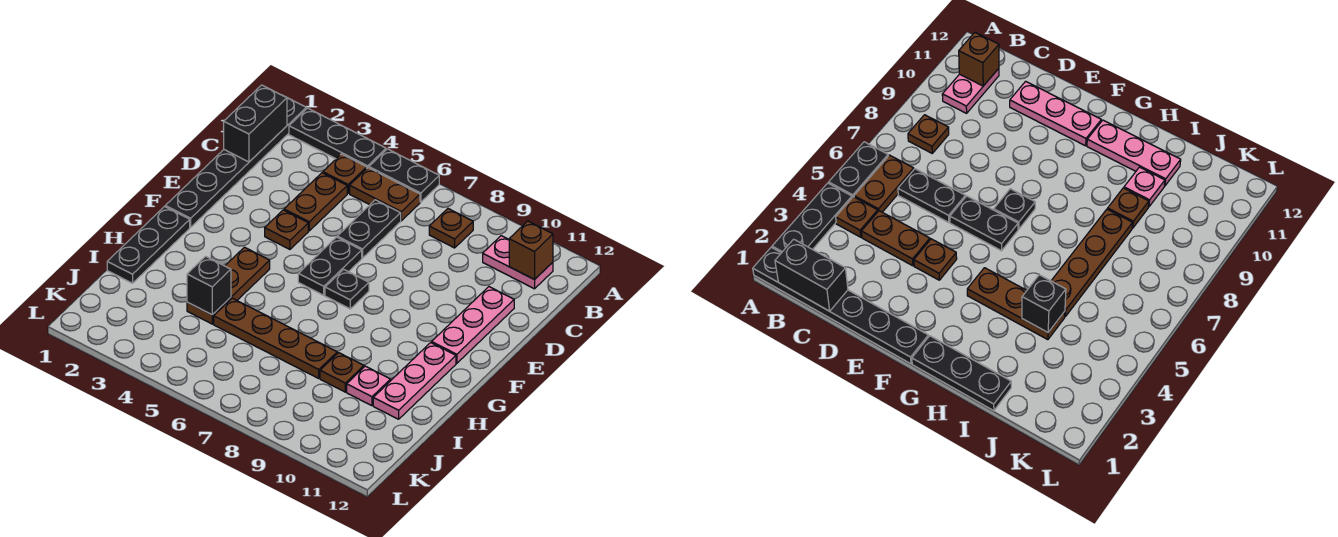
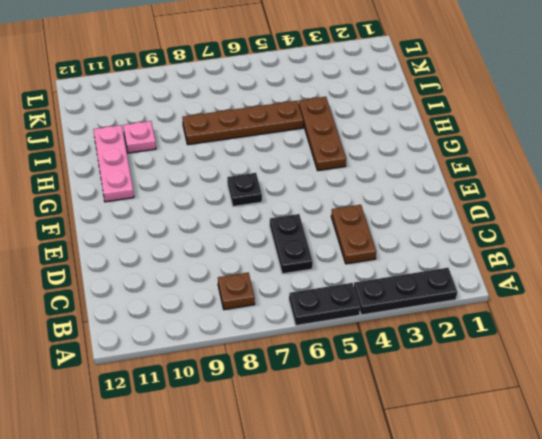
none -> black 1x6 plate [165,98,306,227]
none -> brown 1x1 plate [323,154,367,193]
none -> brown 1x2 plate [350,168,420,221]

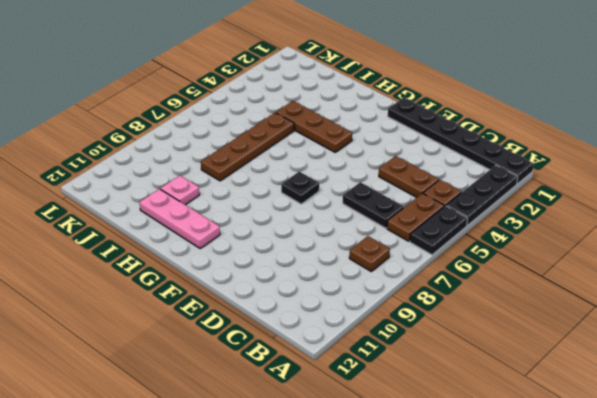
none -> pink 1x2 plate [483,236,553,289]
none -> pink 1x3 plate [432,287,514,363]
none -> brown 1x1 plate [265,210,308,249]

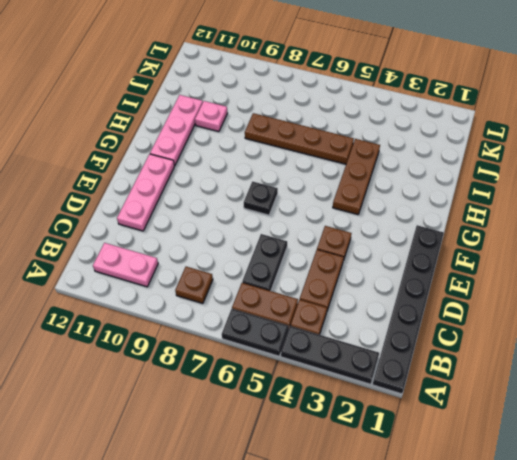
none -> black 1x2 plate [298,237,362,295]
none -> black 1x3 plate [107,207,190,283]
none -> brown 1x1 plate [320,353,364,392]

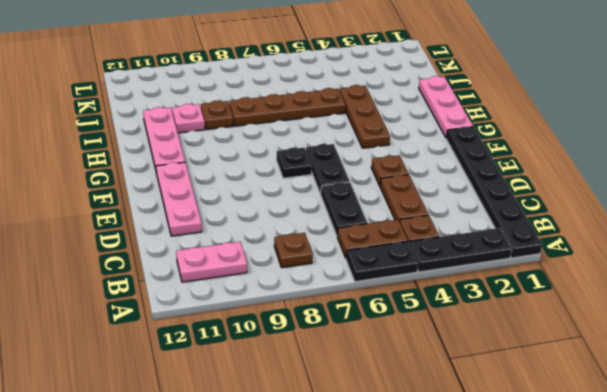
pink 1x3 plate [419,76,473,137] -> black 1x3 plate [107,207,190,283]
none -> black 1x2 brick [224,85,287,162]
none -> brown 1x1 brick [509,221,553,280]
none -> black 1x1 brick [187,256,231,315]

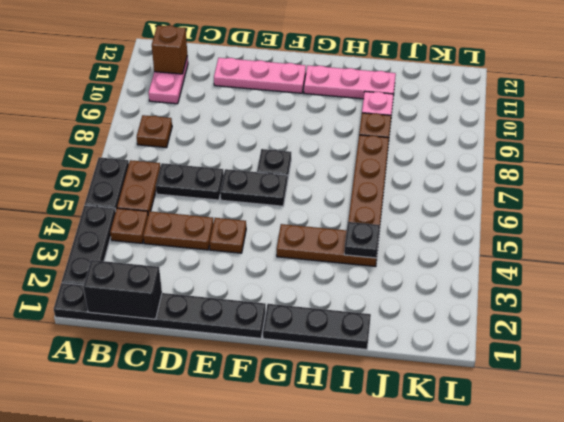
black 1x1 plate [344,222,380,258] -> black 1x1 brick [187,256,231,315]

